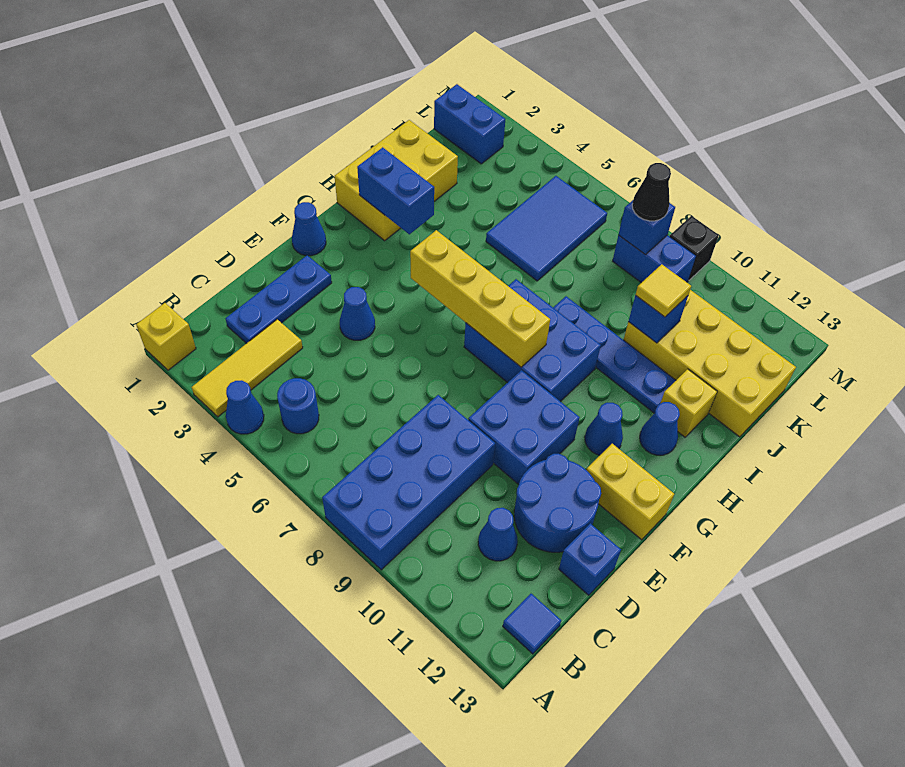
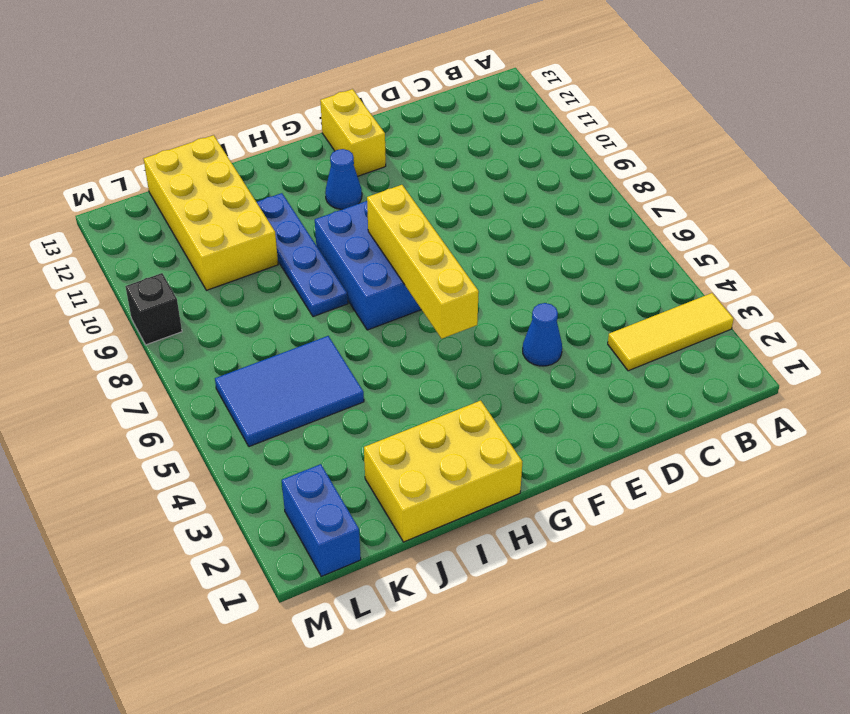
none -> yellow 1x1 brick [136,303,196,370]
none -> blue 1x1 cone [226,380,264,434]
none -> blue 2x4 brick [322,395,495,570]
none -> blue 1x1 round brick [277,378,319,434]

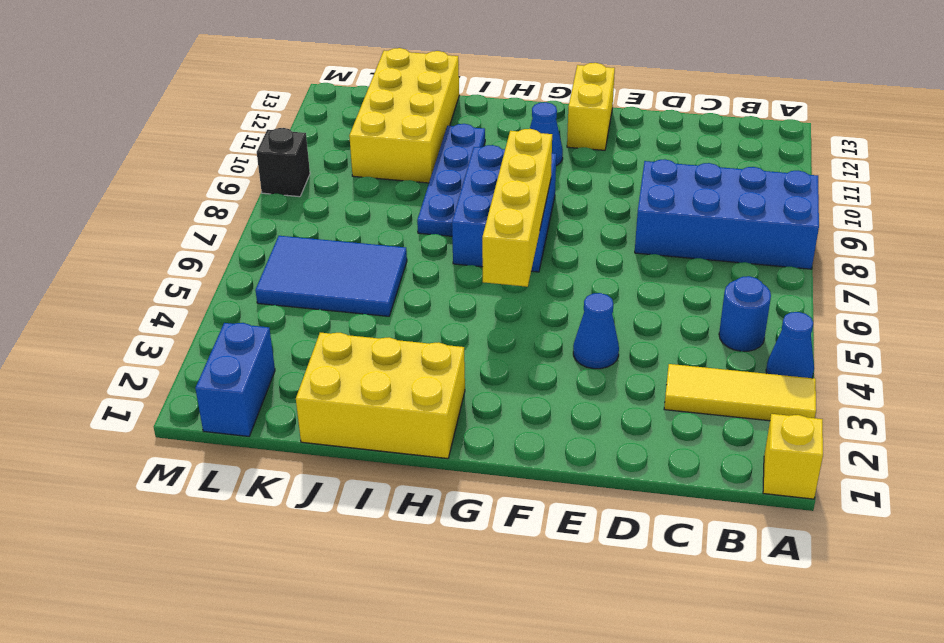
none -> blue 1x1 tile [503,594,561,654]
none -> blue 1x3 plate [226,255,332,343]
none -> blue 1x1 cone [478,508,518,561]
none -> blue 2x2 round brick [514,454,601,552]

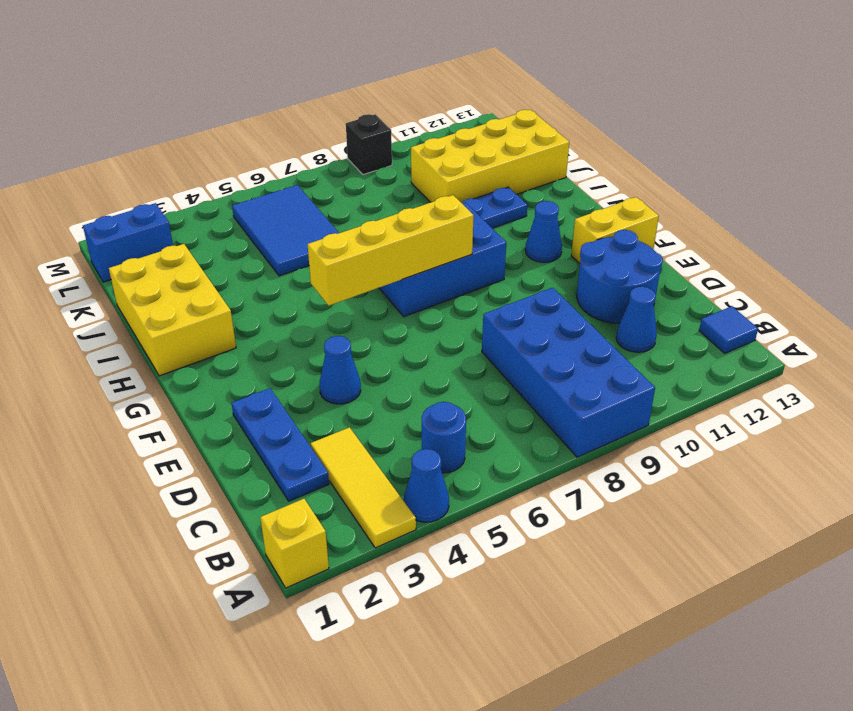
none -> blue 1x1 brick [559,523,621,595]
none -> blue 2x2 brick [468,370,580,485]
none -> blue 1x1 cone [292,202,326,256]
none -> blue 1x1 cone [640,402,680,455]

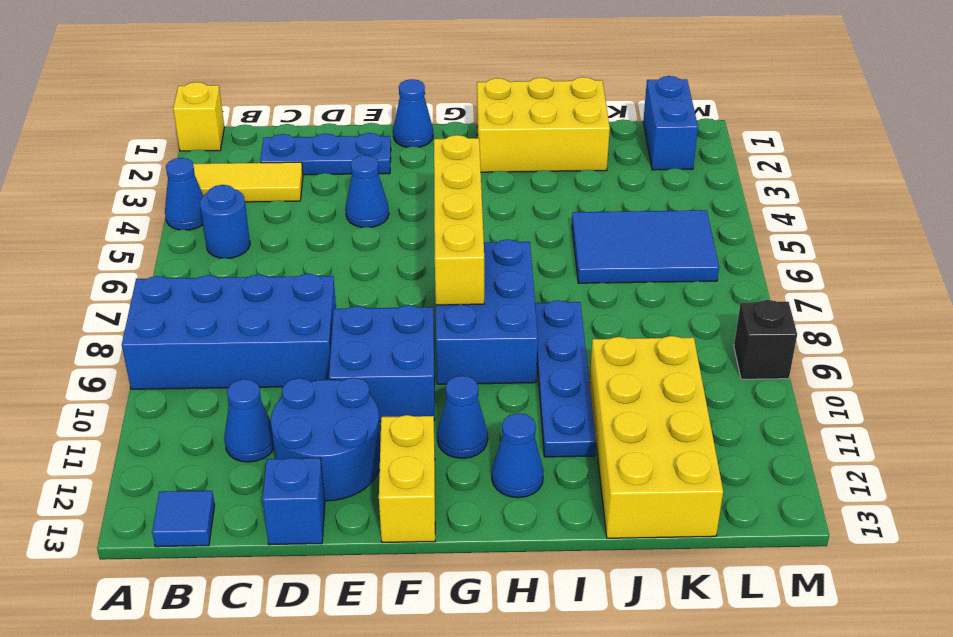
none -> yellow 1x1 brick [660,369,717,437]
none -> blue 1x2 brick [613,235,696,283]
none -> blue 1x2 brick [357,147,434,234]
none -> blue 1x1 brick [628,296,688,343]

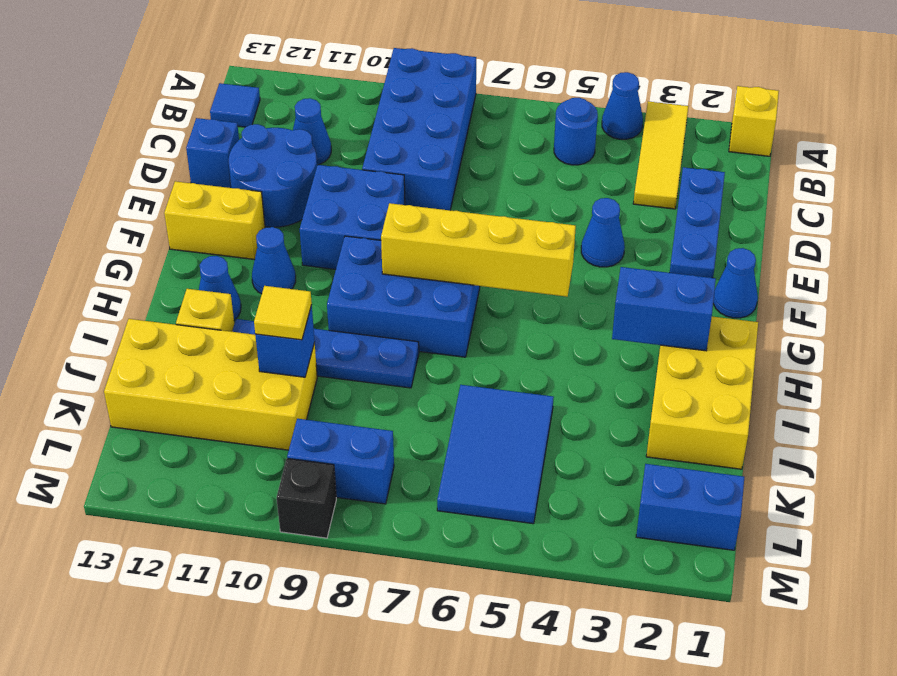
none -> blue 1x1 brick [619,200,675,255]
none -> black 1x1 cone [632,163,671,221]

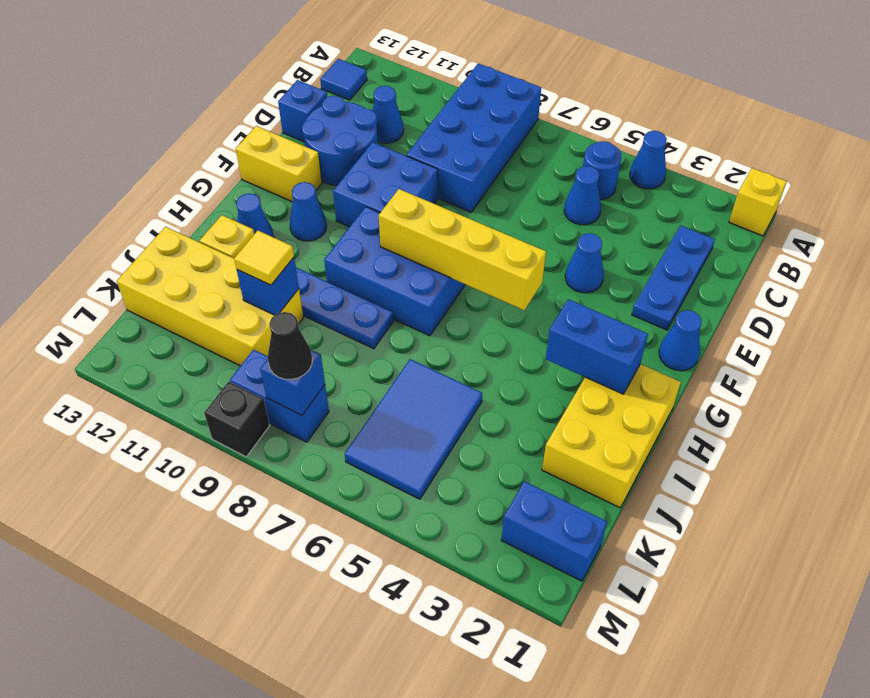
blue 1x1 cone [564,166,601,225] -> none
none -> yellow 1x3 tile [192,319,303,417]

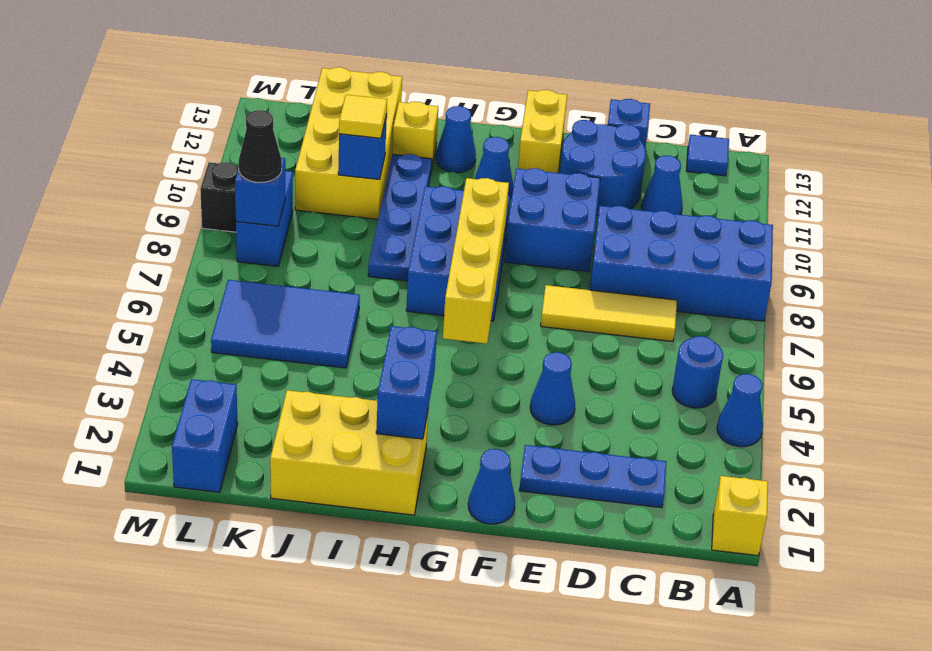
yellow 1x3 tile [541,285,677,342] -> yellow 1x3 tile moved to [192,319,303,417]

